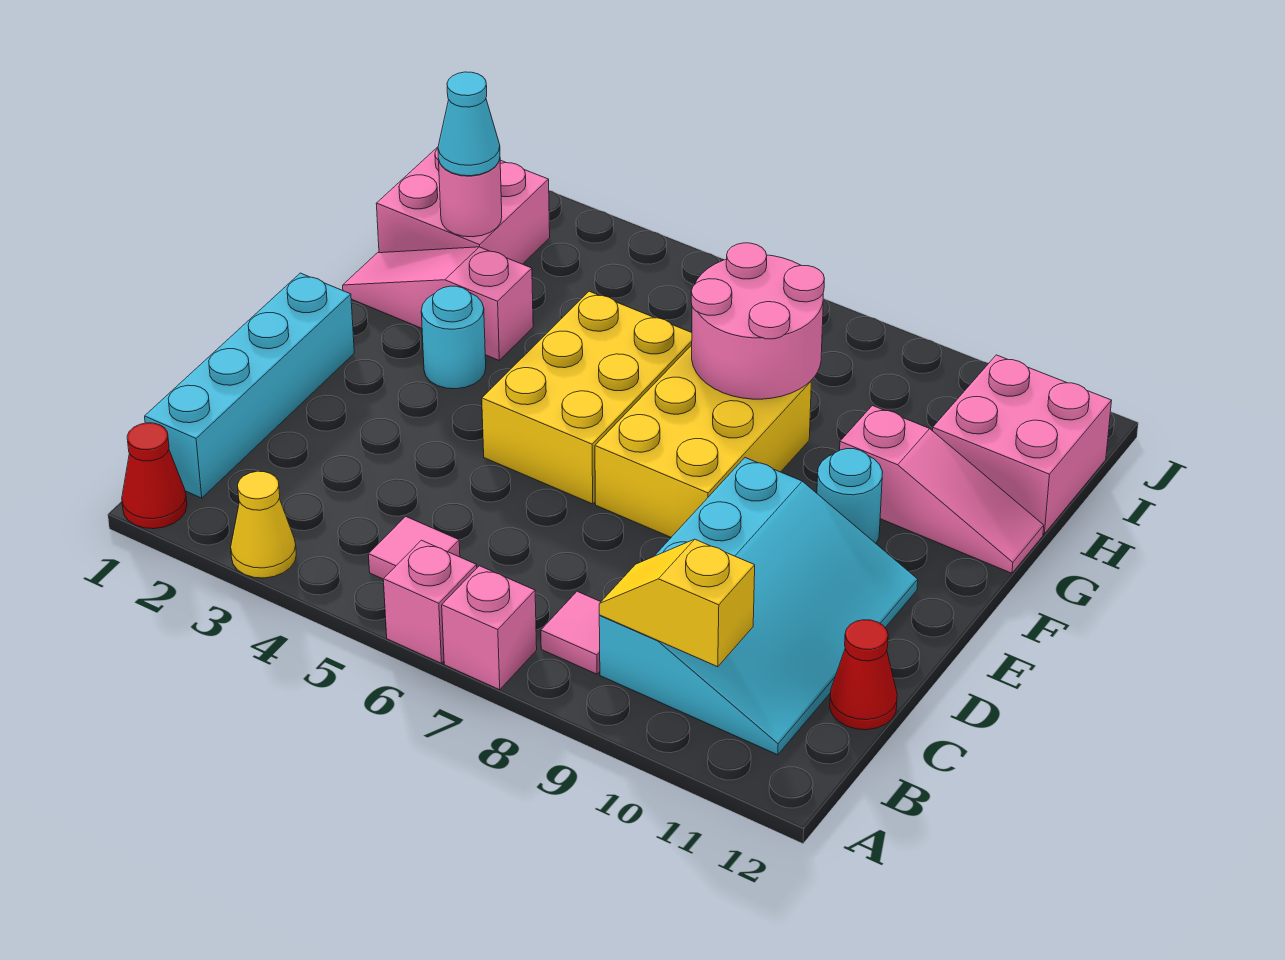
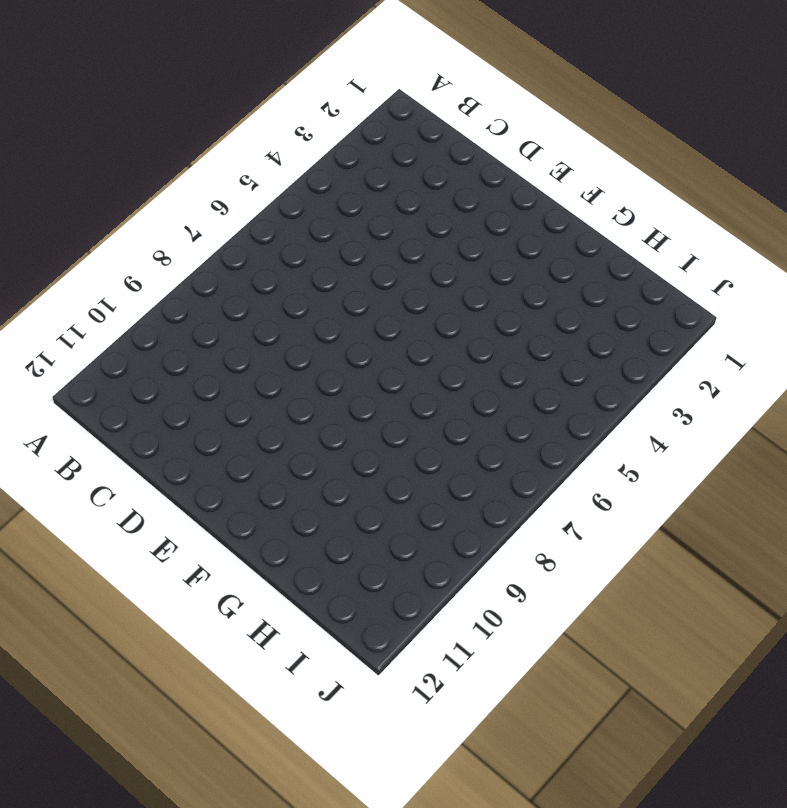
none -> red 1x1 cone [122,423,187,529]
none -> yellow 1x1 cone [231,471,296,578]
none -> pink 1x1 brick [383,540,477,663]

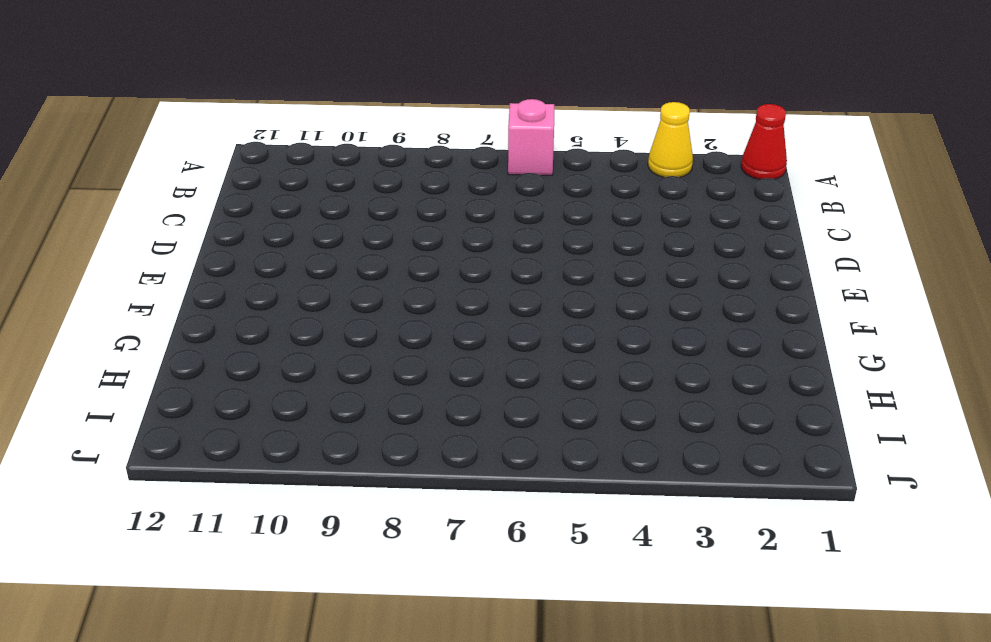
none -> pink 1x1 brick [442,566,537,690]
none -> cyan 1x4 brick [145,273,354,498]
none -> pink 1x1 tile [368,516,460,579]

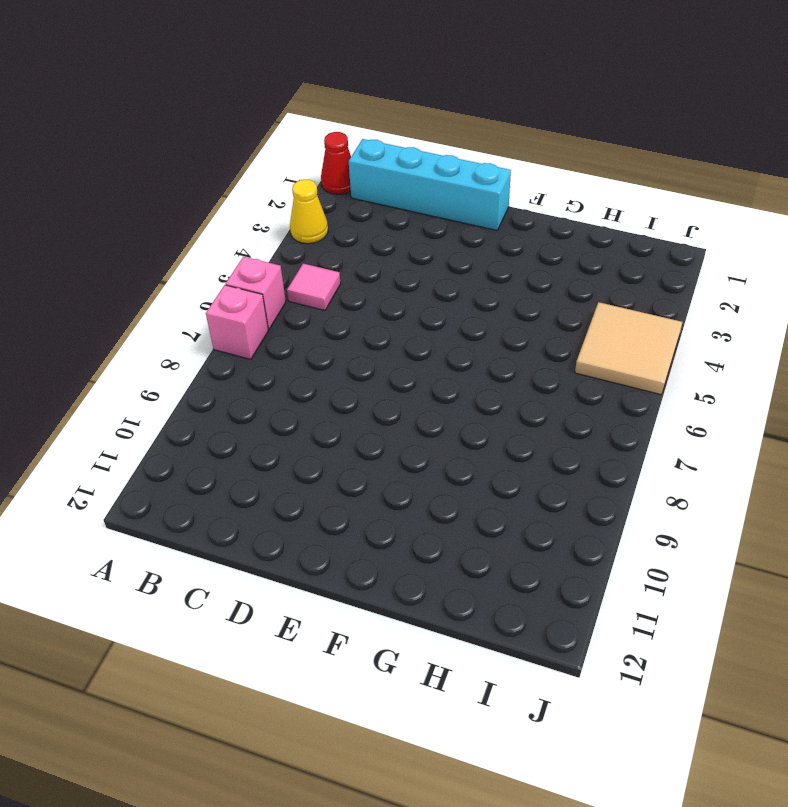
tan 2x2 tile [575,302,682,395] -> none
none -> pink 1x1 tile [541,591,600,674]
none -> cyan 3x4 slope [599,458,918,755]
none -> red 1x1 cone [830,620,897,730]

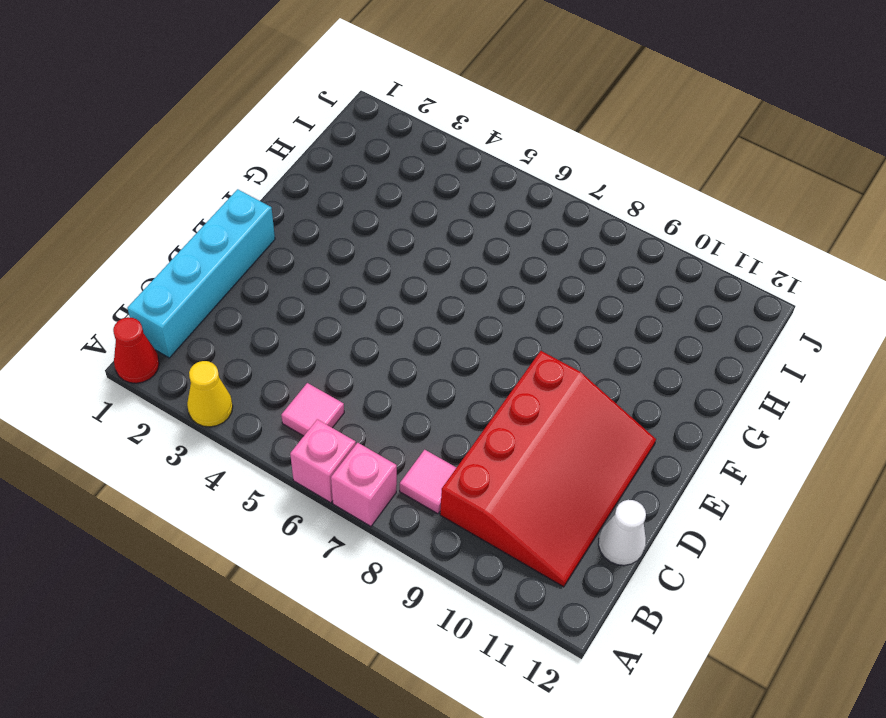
red 3x4 slope [440,351,656,587] -> cyan 3x4 slope [599,458,918,755]
white 1x1 cone [598,500,646,565] -> red 1x1 cone [830,620,897,730]
none -> yellow 2x3 brick [482,291,692,504]
none -> yellow 2x3 brick [595,345,811,537]
none -> cyan 1x1 round brick [421,286,486,389]

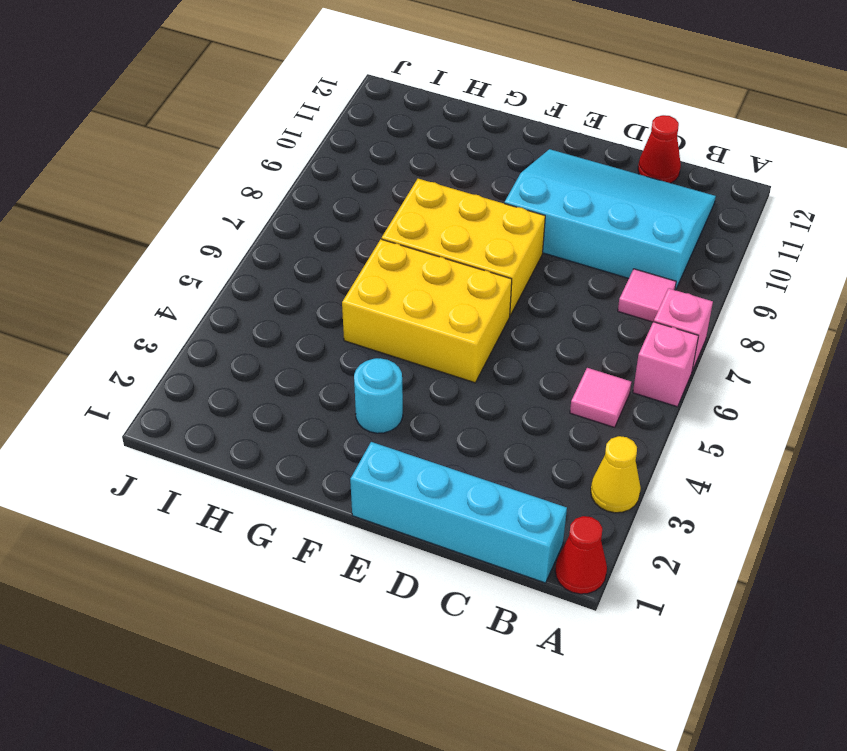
none -> cyan 1x1 round brick [817,449,883,543]
none -> pink 1x3 slope [343,247,533,360]
none -> pink 1x3 slope [840,406,1044,573]

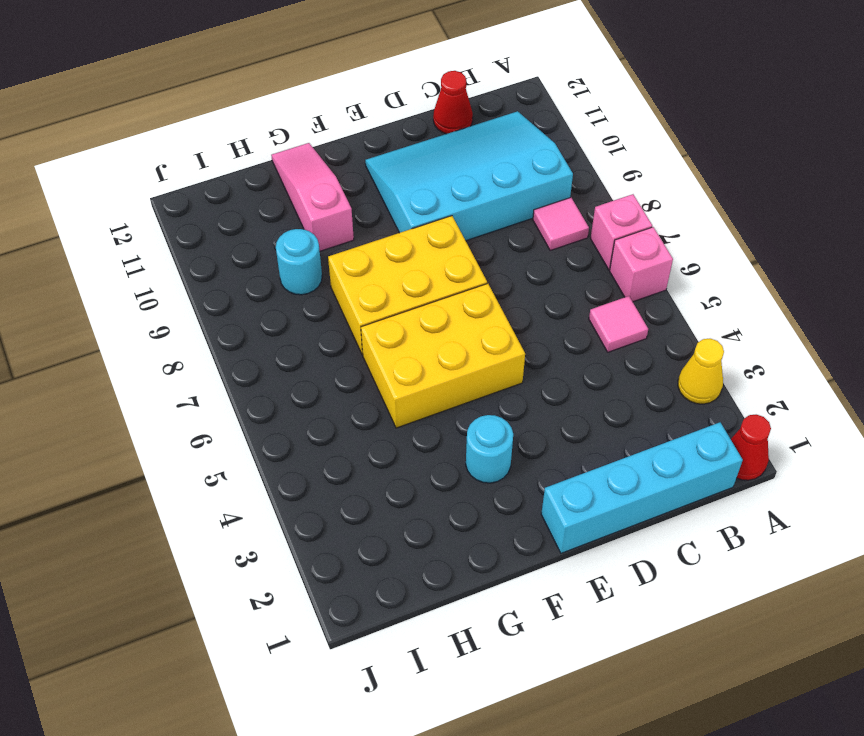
cyan 1x1 round brick [276,229,322,295] -> cyan 1x1 round brick moved to [817,449,883,543]
none -> pink 1x3 slope [343,247,533,360]
none -> pink 2x2 brick [376,147,550,264]
none -> pink 2x2 brick [932,355,1112,534]

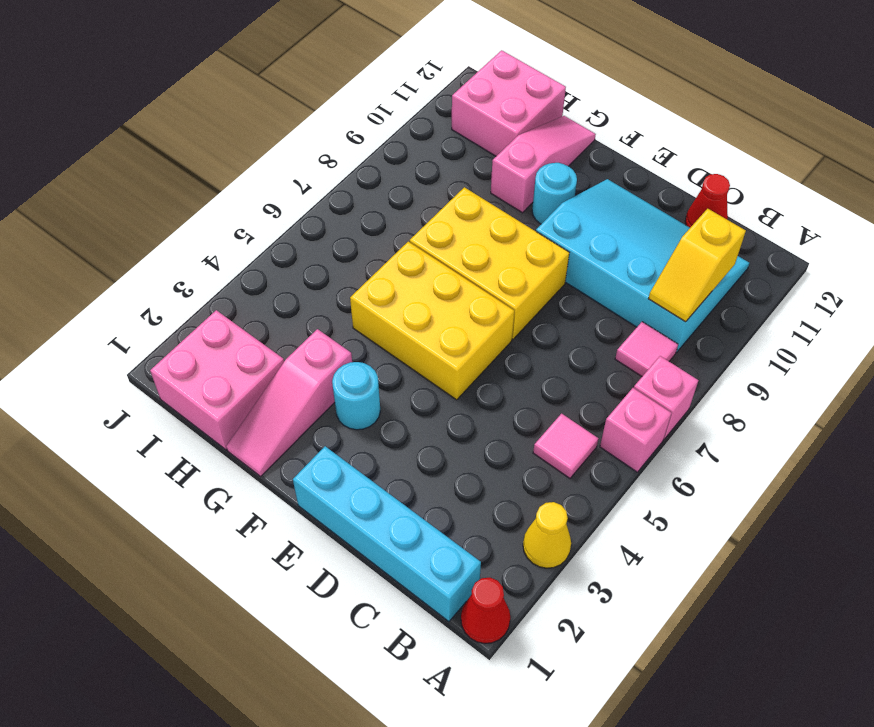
none -> pink 2x2 round brick [691,243,824,399]
none -> pink 1x1 round brick [439,159,502,237]
none -> cyan 1x1 cone [438,72,500,176]

